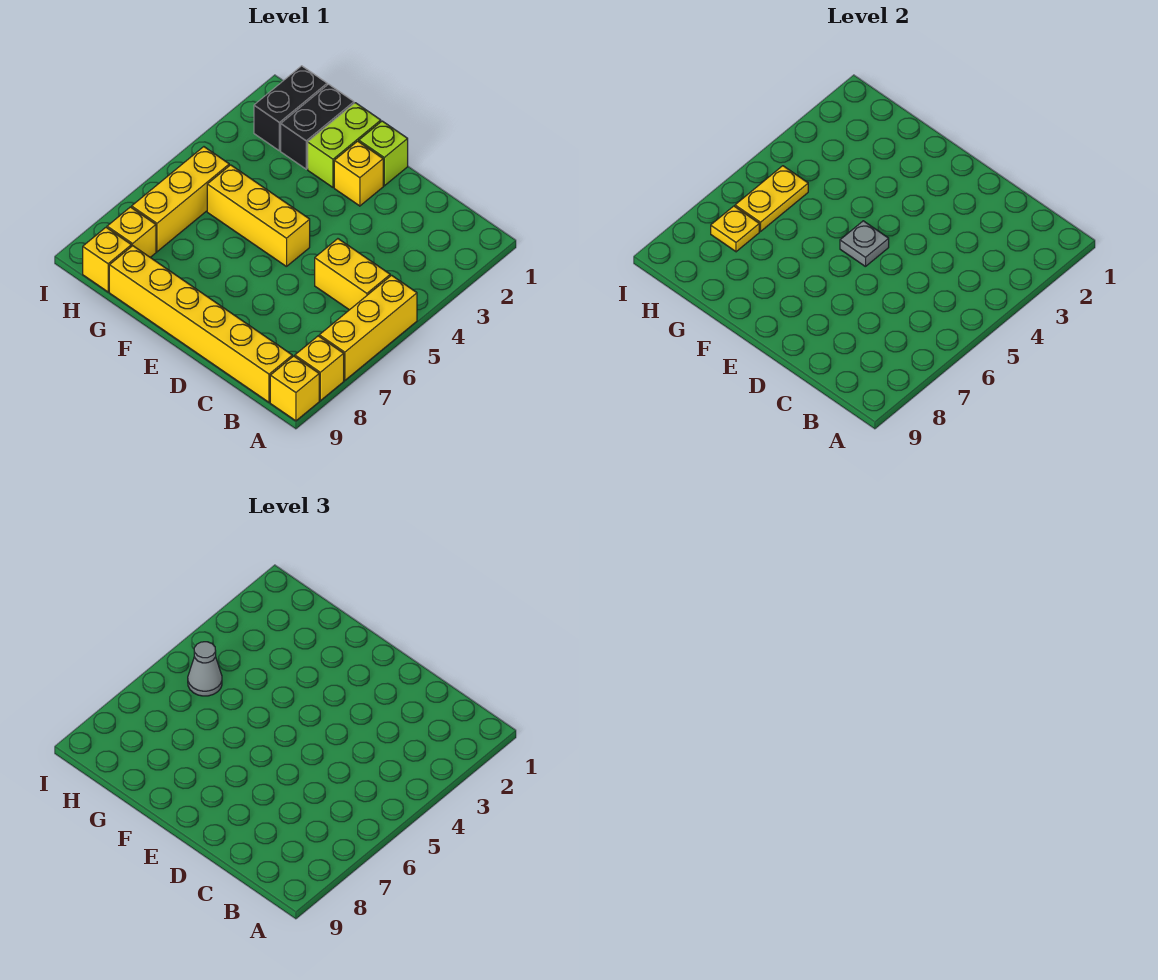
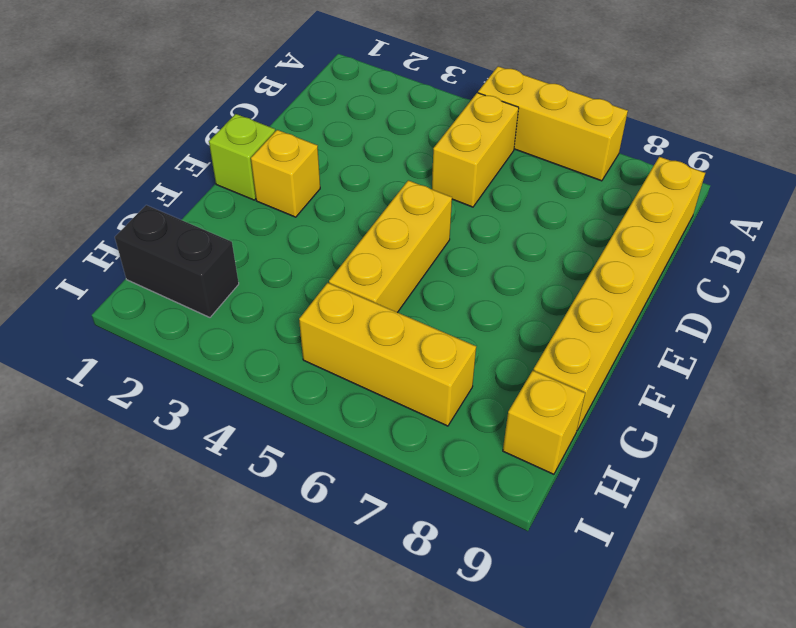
none -> yellow 1x1 brick [295,336,344,401]
none -> yellow 1x1 brick [270,356,319,421]
none -> lime 1x2 brick [308,103,381,187]

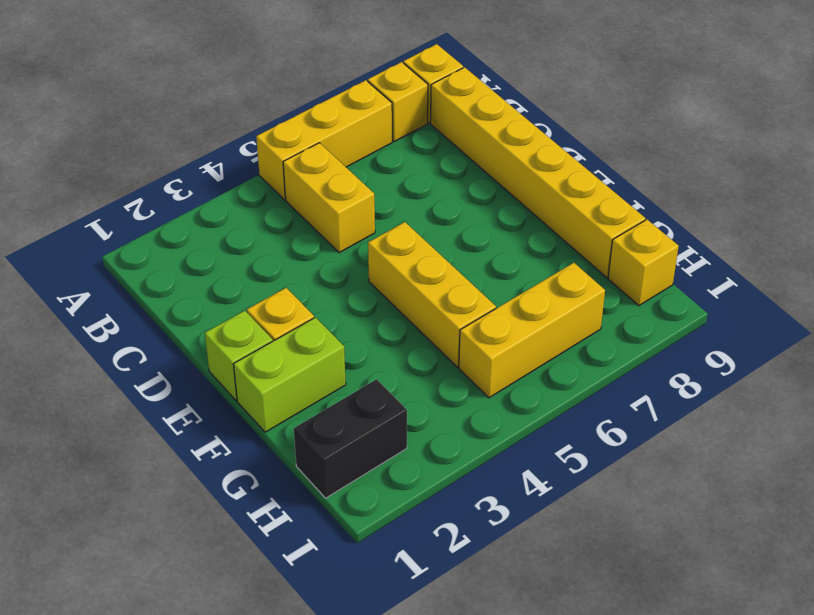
none -> black 1x2 brick [281,84,354,169]
none -> yellow 1x1 brick [107,207,156,257]
none -> grey 1x1 plate [840,221,889,267]

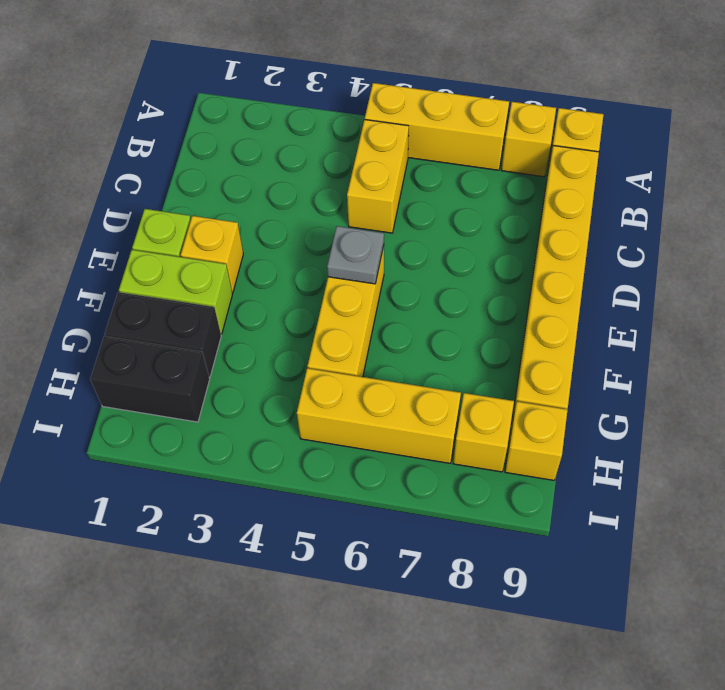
none -> yellow 1x2 plate [735,166,808,231]
none -> yellow 1x1 plate [711,206,759,252]
none -> grey 1x1 cone [188,642,222,696]

